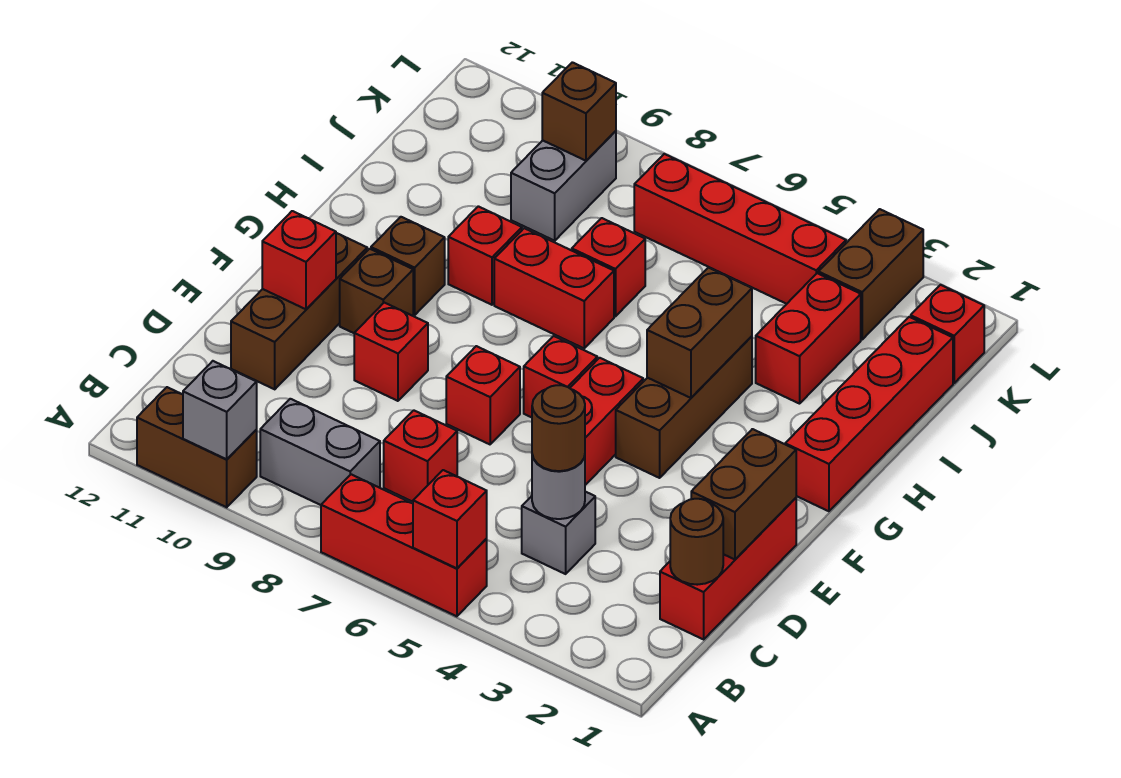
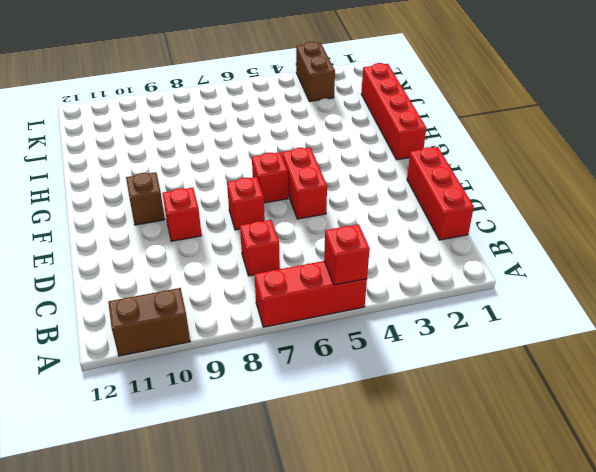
none -> grey 1x2 brick [260,399,380,505]
none -> grey 1x1 brick [522,492,595,574]
none -> brown 1x3 brick [231,233,367,389]
none -> brown 1x3 brick [616,336,752,478]

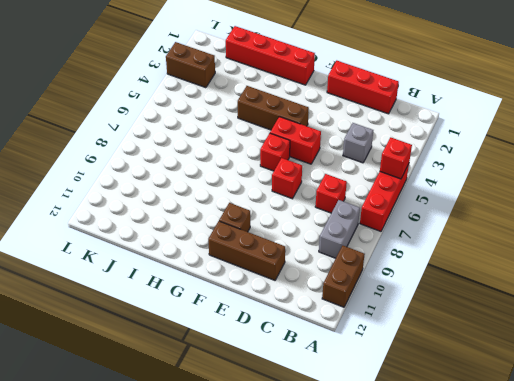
none -> red 1x1 brick [354,303,428,401]
none -> brown 1x1 brick [371,217,445,315]
none -> red 1x2 brick [494,228,614,348]
none -> red 1x1 brick [448,206,522,305]

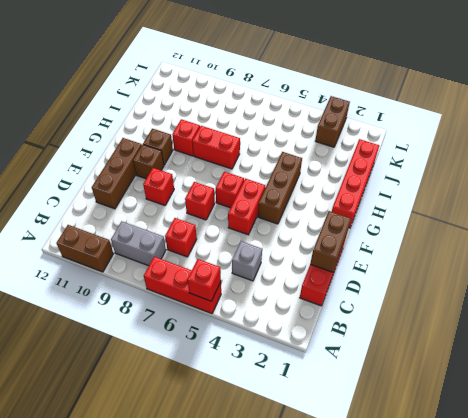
none -> red 1x2 brick [756,273,861,404]
none -> red 1x1 brick [572,218,645,316]
none -> grey 1x2 brick [511,131,616,241]
none -> red 1x1 brick [911,285,984,383]

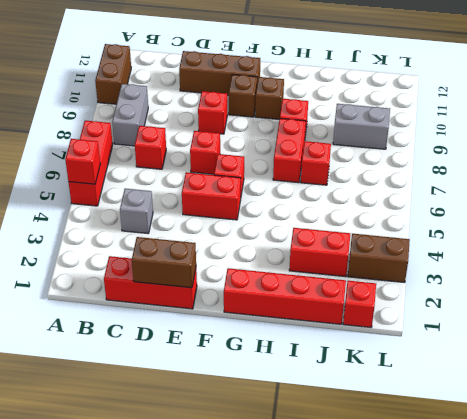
none -> brown 1x3 brick [616,336,752,478]
none -> red 1x4 brick [634,154,846,304]
none -> grey 1x1 brick [183,361,257,459]
none -> brown 1x1 round brick [670,499,723,585]

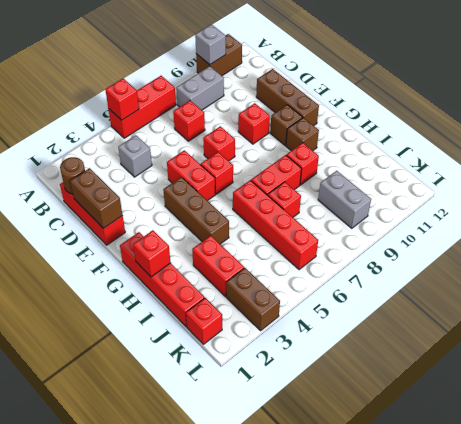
red 1x1 brick [133,230,171,277] -> red 1x1 brick moved to [262,211,336,309]
red 1x4 brick [233,180,318,270] -> red 1x4 brick turned to [634,154,846,304]
none -> grey 1x1 round brick [532,455,585,519]
none -> brown 1x2 brick [647,268,752,398]
none -> brown 1x1 brick [542,62,616,161]
none -> brown 1x1 round brick [532,385,585,471]

